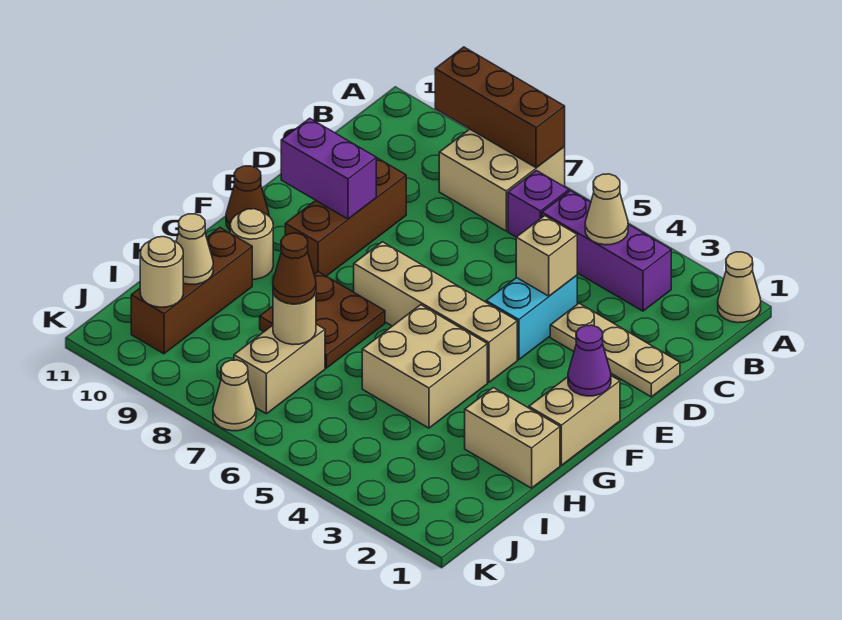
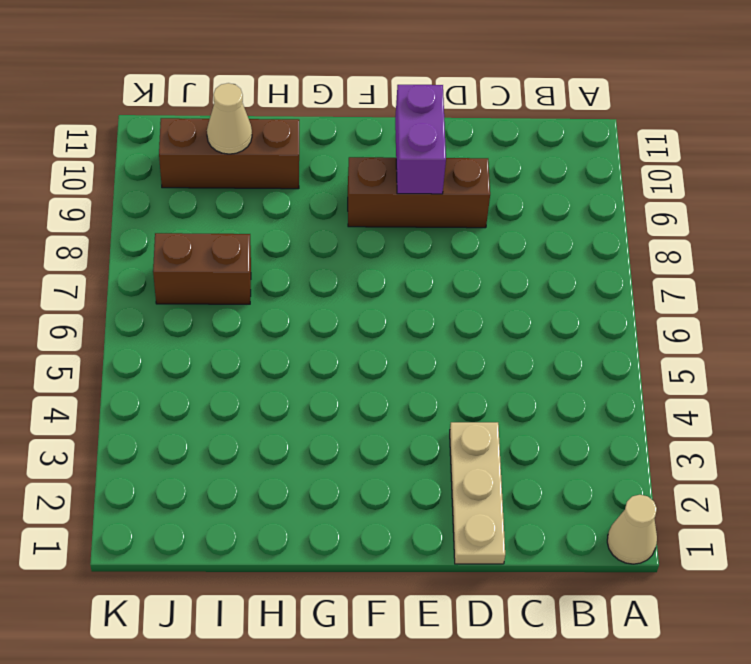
brown 1x2 brick [153,233,251,304] -> tan 1x2 brick [234,324,325,414]
none -> tan 2x2 brick [439,129,565,231]
none -> purple 1x3 brick [542,191,671,311]
none -> purple 1x1 brick [508,171,569,237]

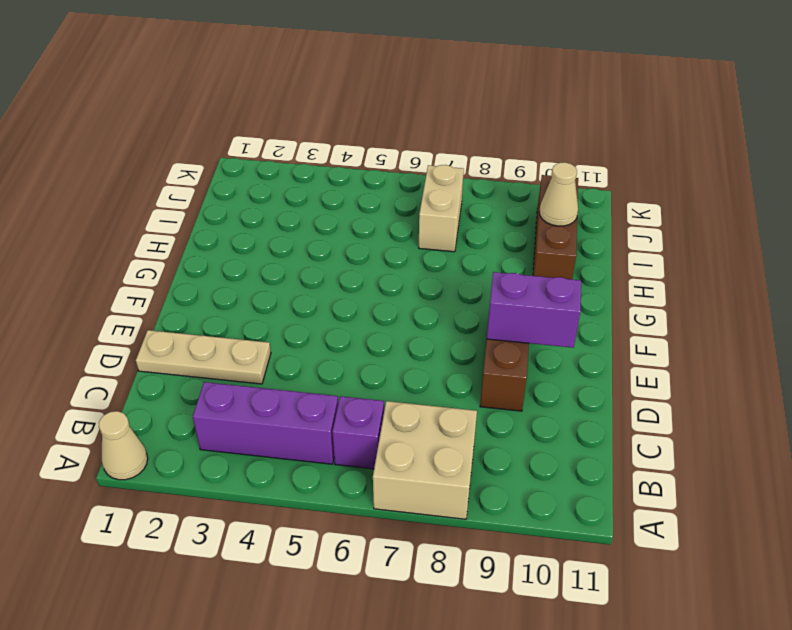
none -> cyan 1x2 brick [486,275,577,360]
none -> tan 1x2 brick [529,376,620,465]
none -> tan 1x4 brick [354,242,517,382]

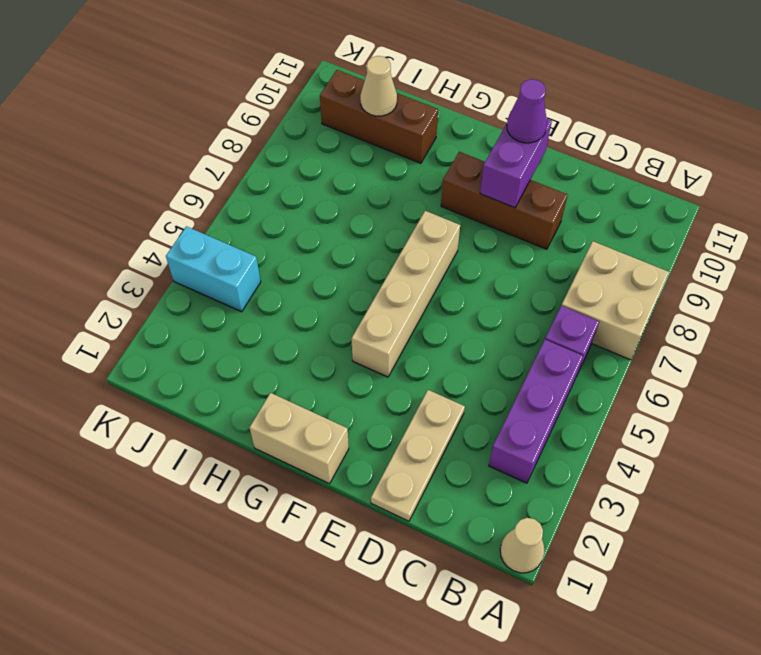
purple 1x1 cone [507,79,547,143] -> purple 1x1 cone moved to [568,325,611,396]
cyan 1x2 brick [166,226,261,312] -> cyan 1x2 brick moved to [486,275,577,360]
none -> brown 1x1 cone [226,166,269,230]
none -> tan 2x2 brick [362,305,487,428]
none -> brown 2x2 plate [260,272,385,368]

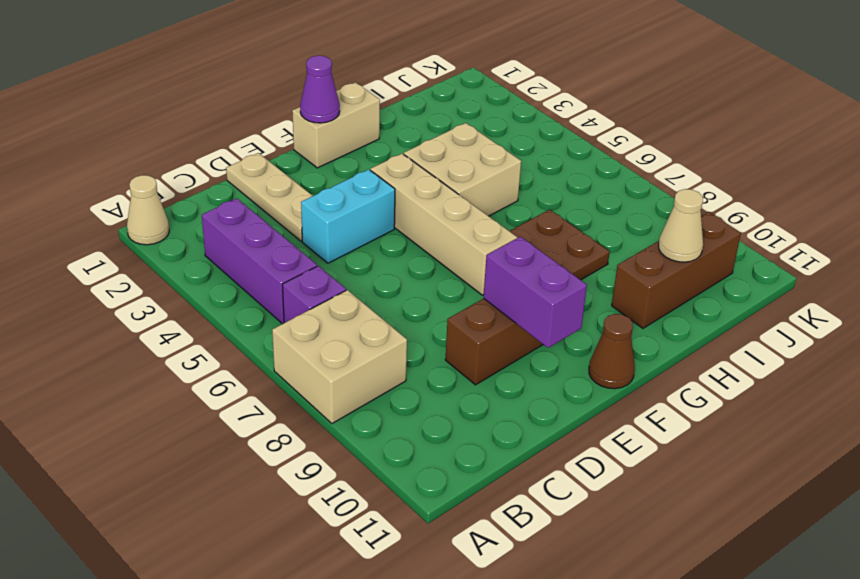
none -> tan 1x1 round brick [230,209,273,279]
none -> tan 1x2 brick [465,388,560,488]
none -> tan 1x2 brick [234,324,325,414]

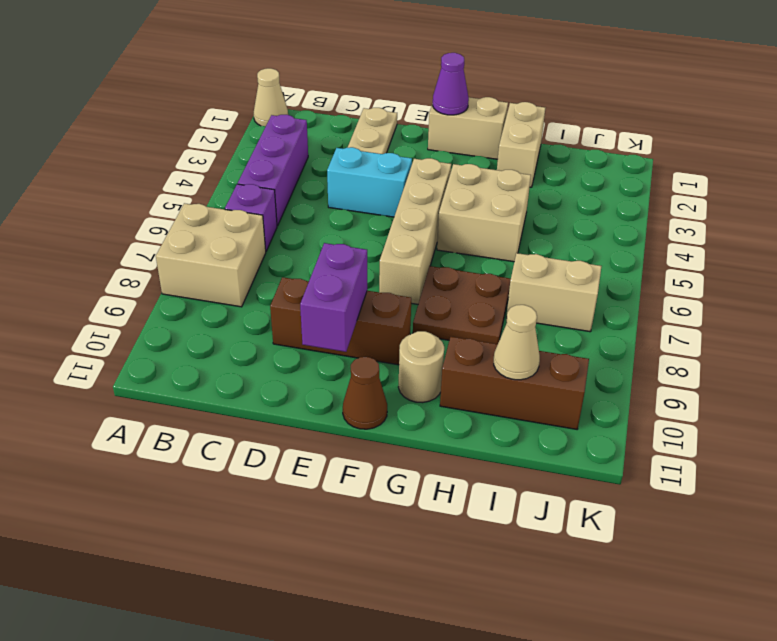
none -> tan 1x1 cone [213,360,256,431]
none -> brown 1x3 brick [435,47,565,168]
none -> tan 1x1 cone [585,174,628,245]

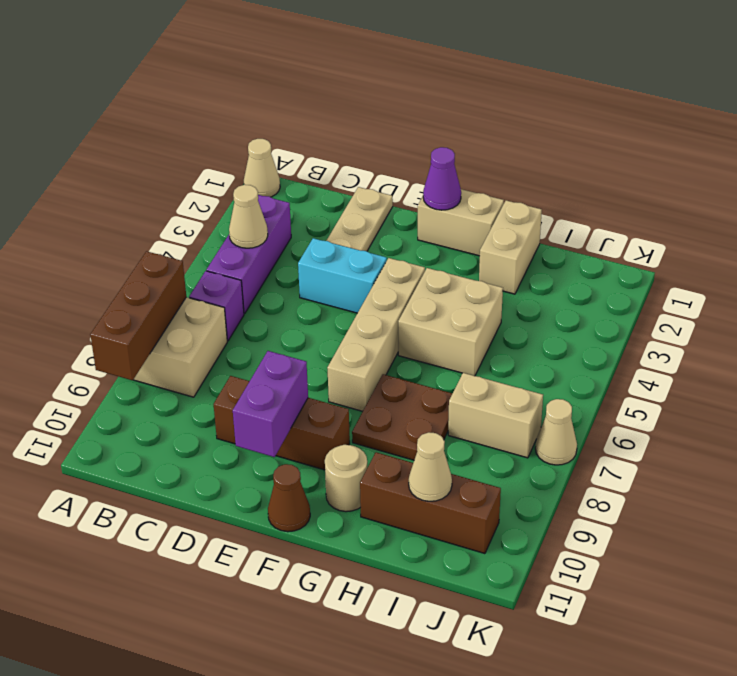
none -> tan 1x1 brick [516,216,577,296]
none -> tan 1x1 round brick [273,292,316,345]
none -> tan 1x1 round brick [140,237,183,307]

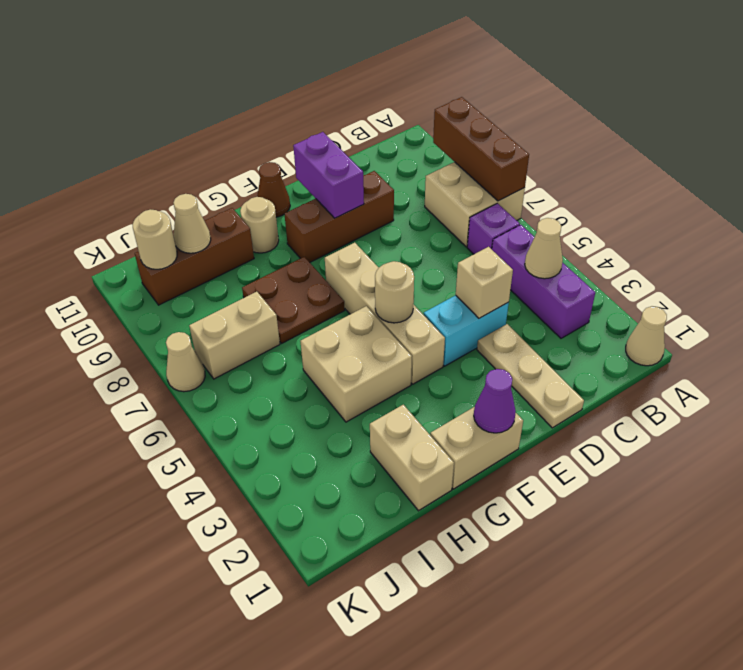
tan 1x1 round brick [375,261,414,323] -> tan 1x1 round brick moved to [273,292,316,345]
none -> brown 1x1 cone [273,233,316,304]

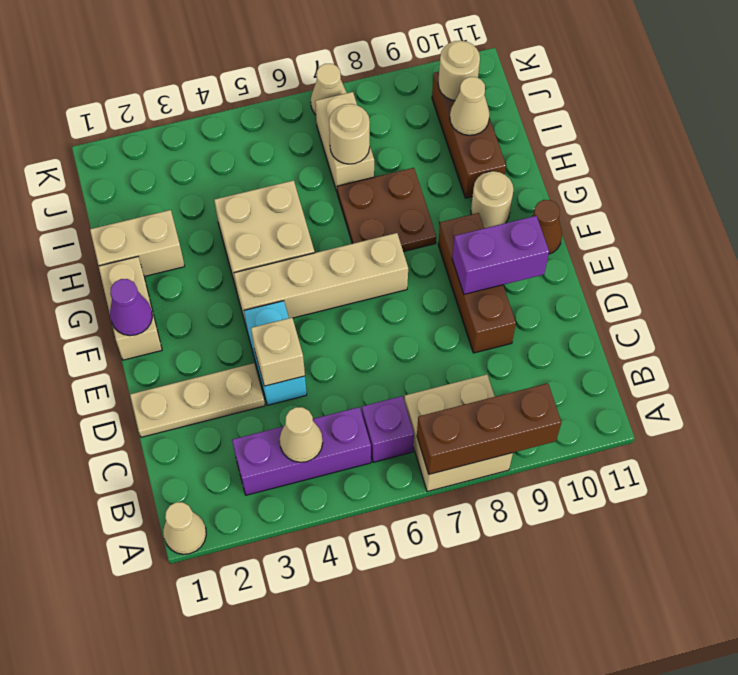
none -> brown 1x1 cone [273,233,316,304]

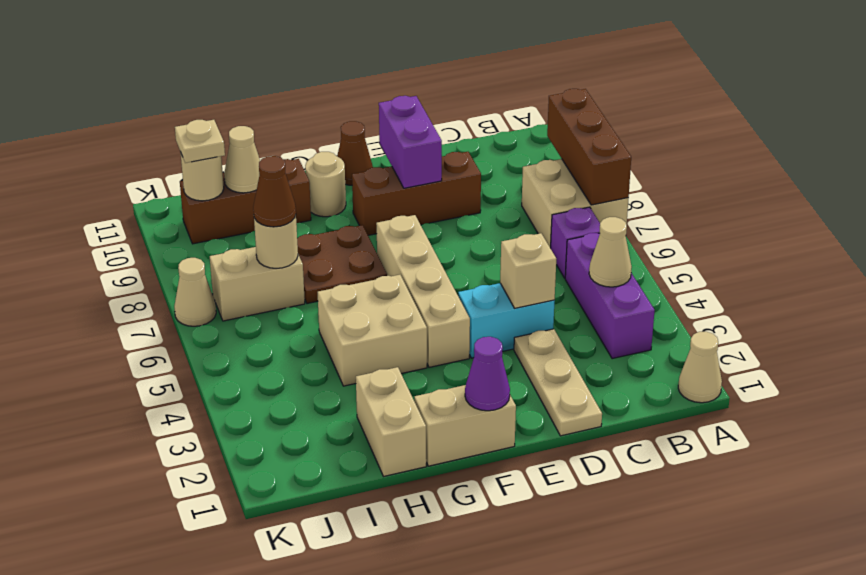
tan 1x1 plate [175,120,225,163] -> none

